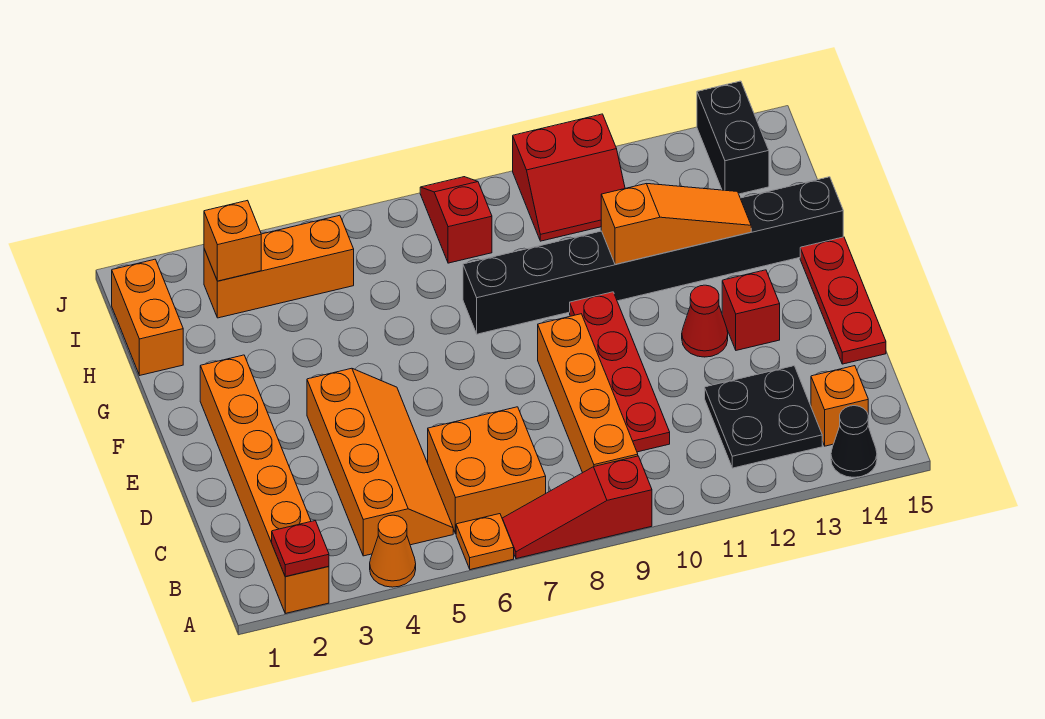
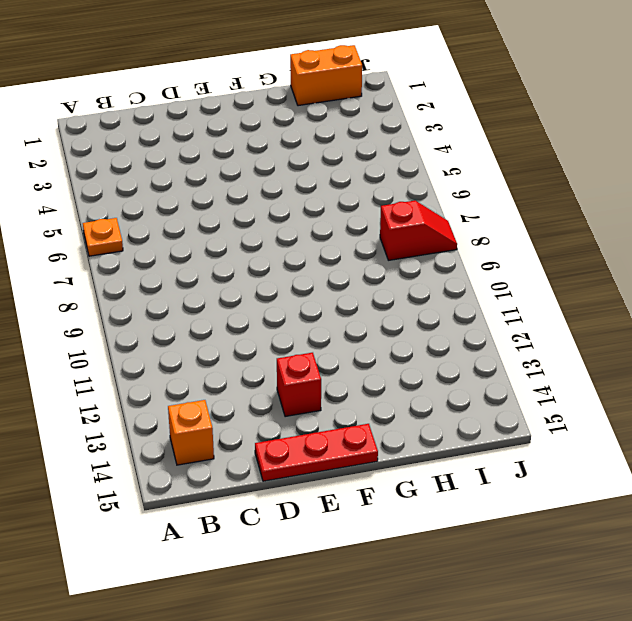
none -> orange 1x6 brick [200,355,329,613]
none -> orange 1x1 cone [370,515,416,587]
none -> red 1x3 slope [502,456,652,559]

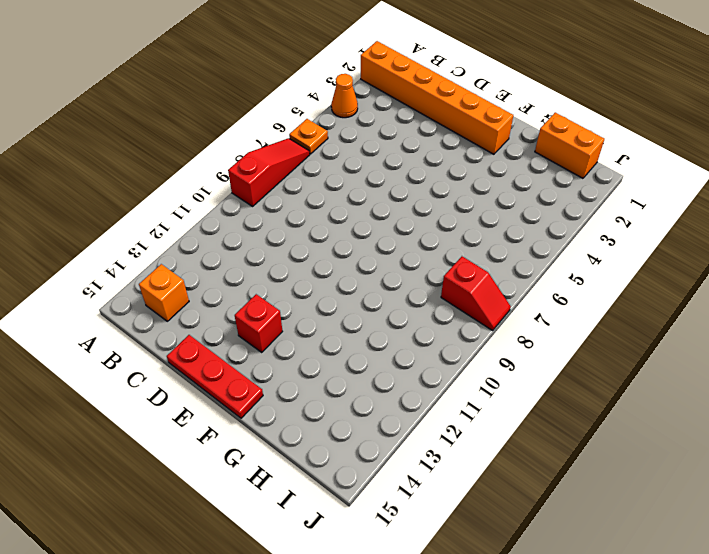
none -> black 1x1 cone [831,406,877,477]
none -> orange 2x4 slope [307,368,453,556]
none -> orange 2x2 brick [428,407,546,534]

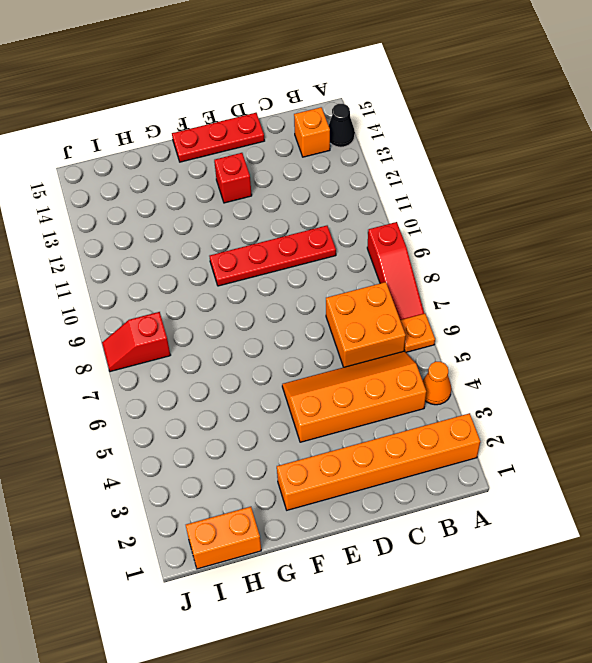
none -> orange 1x4 brick [538,314,638,473]
none -> black 2x2 plate [705,366,822,468]
none -> red 1x1 cone [682,285,728,357]

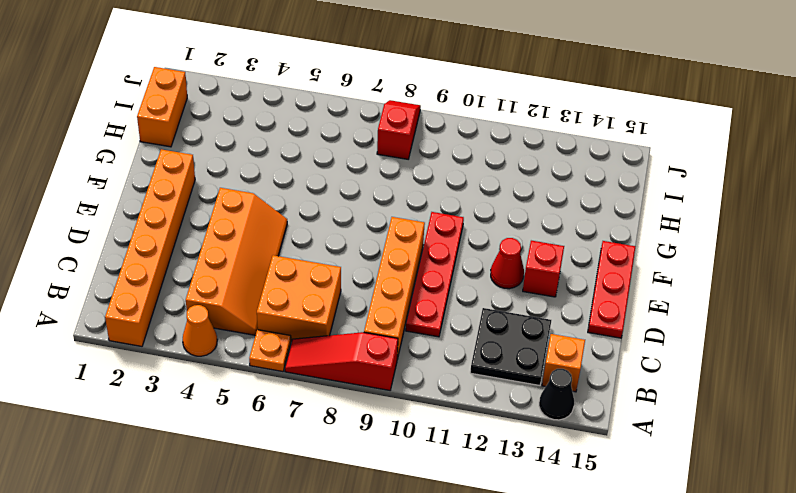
none -> black 1x8 brick [463,177,843,334]
none -> orange 1x3 brick [204,215,354,318]
none -> red 2x2 slope [513,114,625,241]

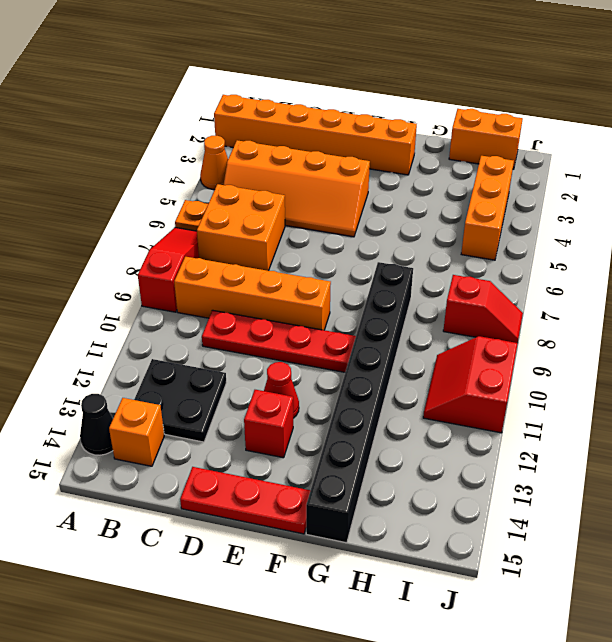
none -> black 1x2 brick [697,81,769,194]
none -> red 1x1 plate [272,521,329,577]
none -> orange 1x3 slope [601,184,751,265]

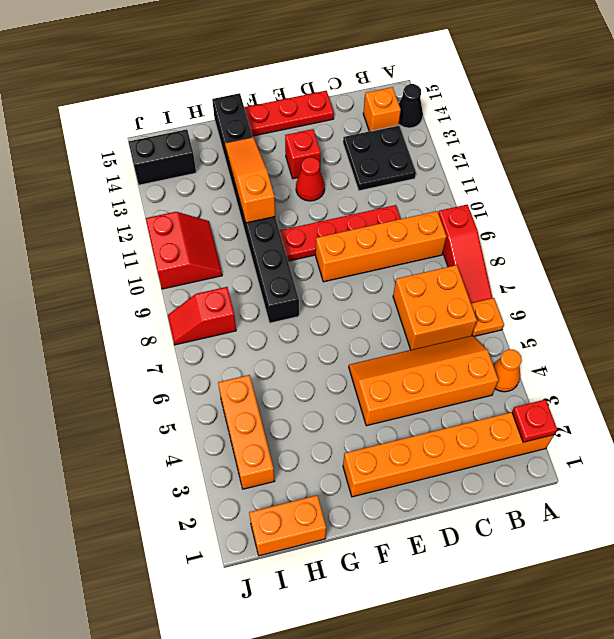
none -> orange 1x1 brick [204,200,261,281]

